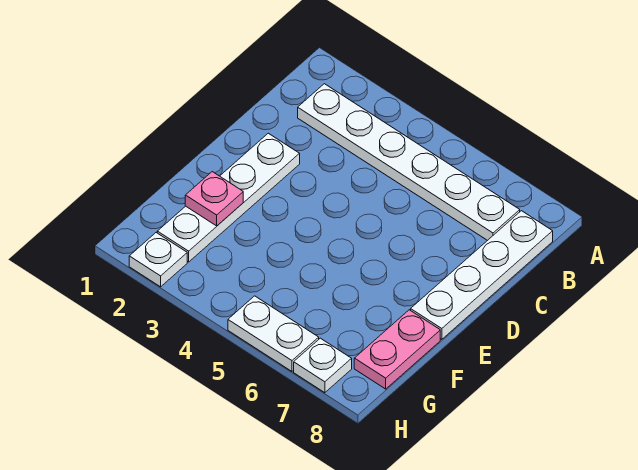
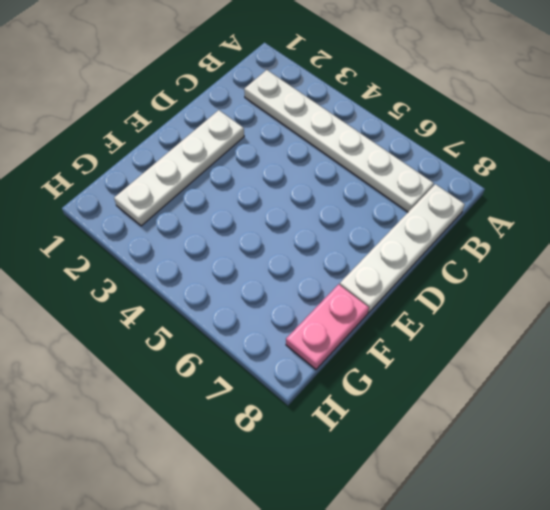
none -> white 1x1 plate [129,233,187,287]
none -> white 1x2 plate [228,296,319,371]

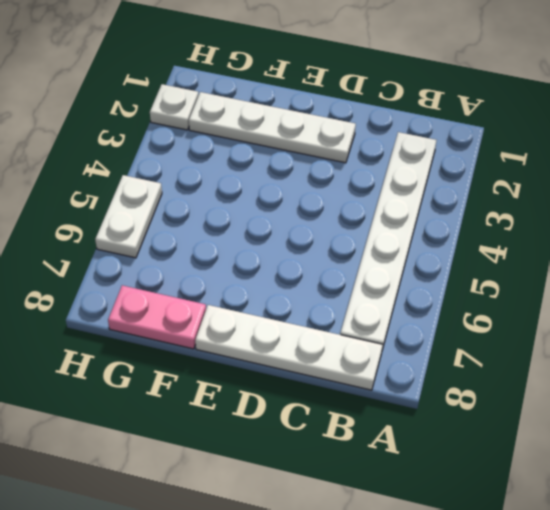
none -> white 1x1 plate [294,338,352,393]
none -> pink 1x1 plate [185,172,243,226]

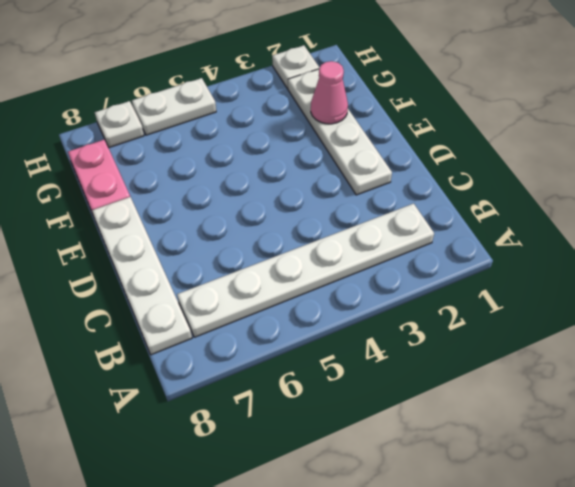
pink 1x1 cone [311,61,348,124] -> pink 1x1 plate [185,172,243,226]

